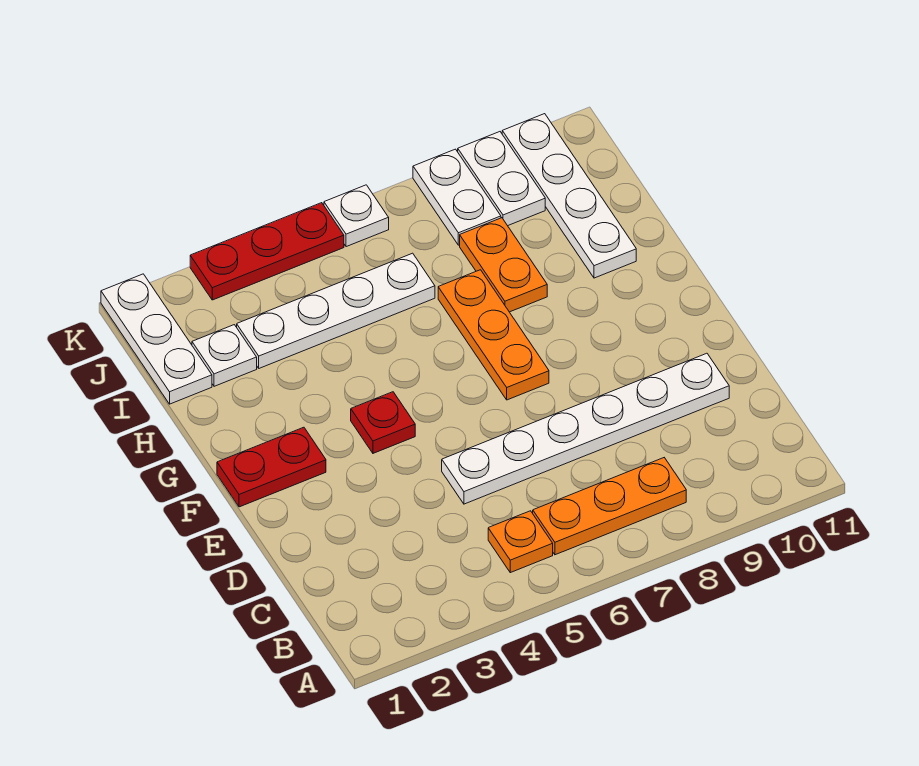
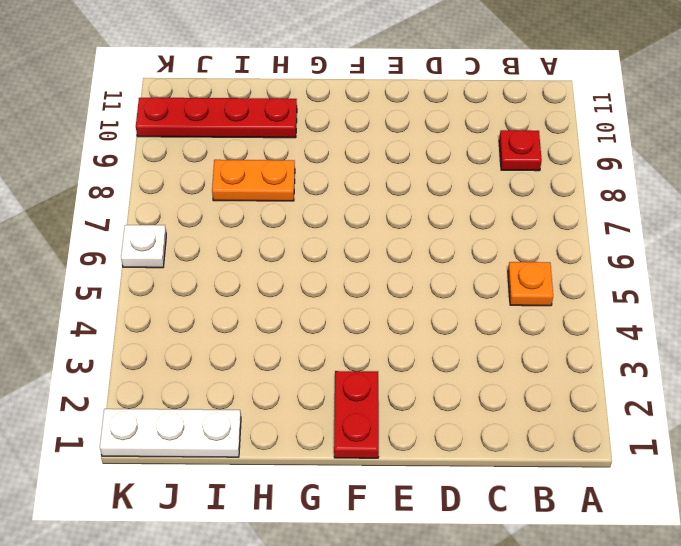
red 1x1 plate [499,130,542,171] -> red 1x1 plate moved to [351,392,415,453]
red 1x4 plate [136,97,297,138] -> white 1x4 plate [502,114,636,278]
none -> orange 1x3 plate [533,458,686,555]
none -> white 1x6 plate [442,353,729,504]
none -> orange 1x3 plate [438,270,549,400]

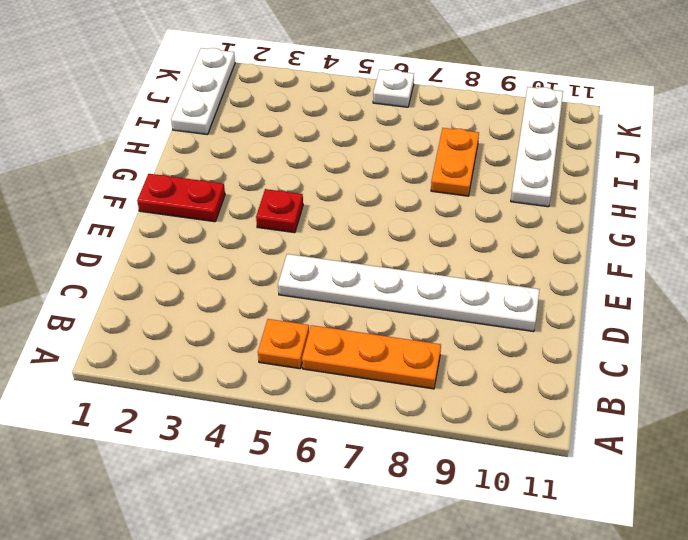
none -> orange 1x3 plate [438,270,549,400]
none -> white 1x1 plate [192,325,257,386]
none -> white 1x4 plate [237,253,435,368]

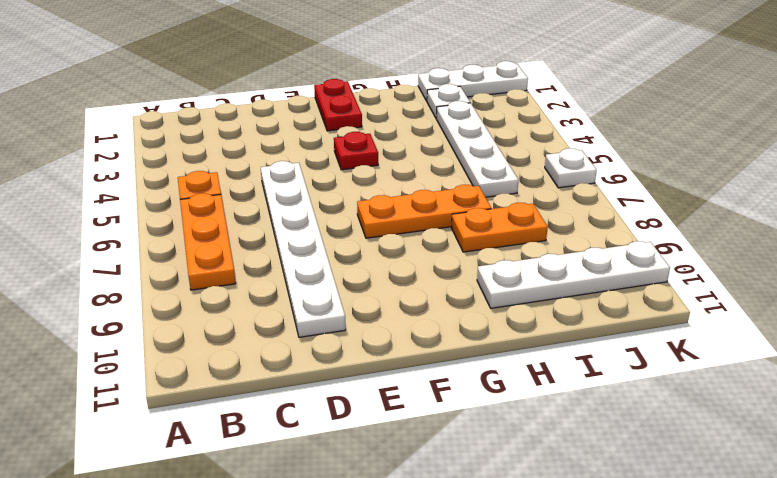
none -> white 1x2 plate [413,149,501,245]
none -> white 1x2 plate [458,132,545,226]
none -> red 1x3 plate [190,203,344,300]

